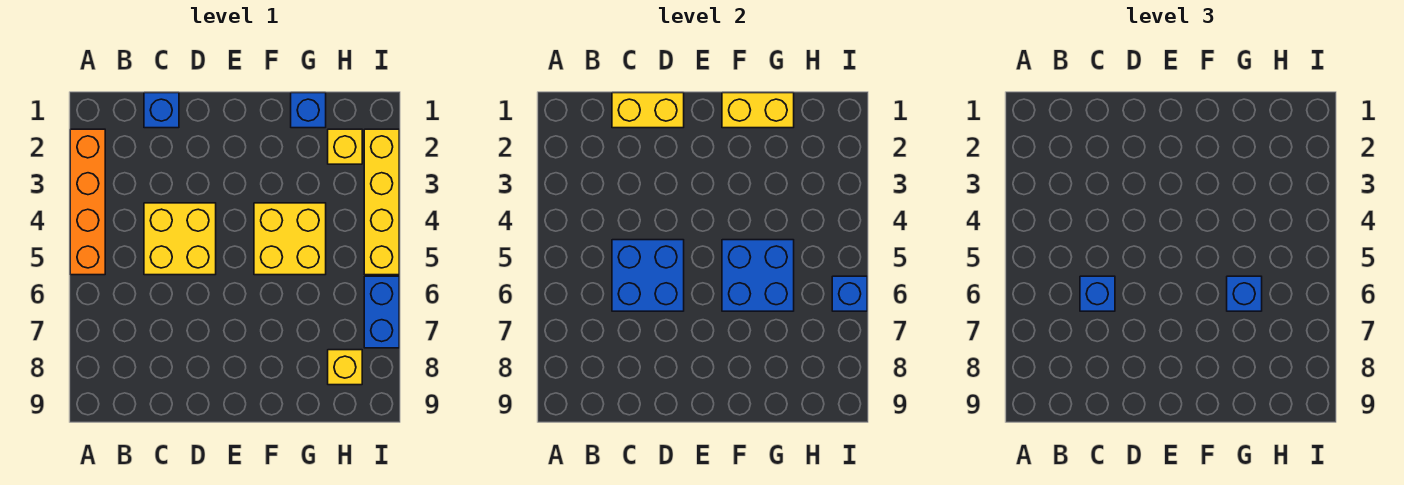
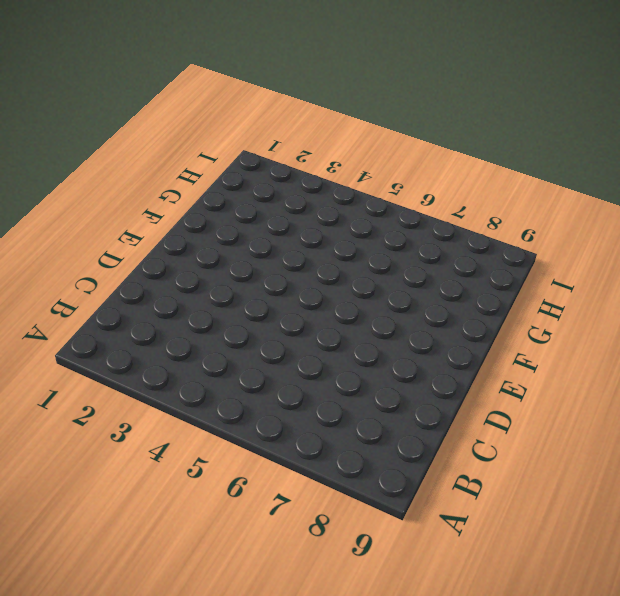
none -> orange 1x4 brick [70,129,105,275]
none -> blue 1x1 brick [144,93,179,128]
none -> yellow 2x2 brick [144,203,216,275]

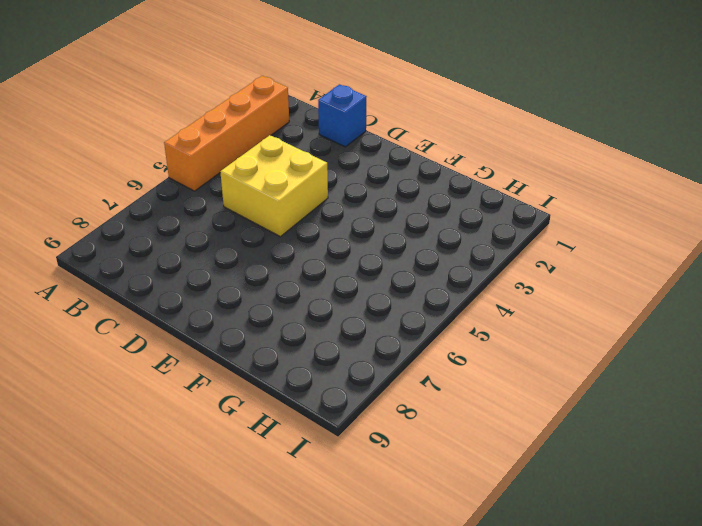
none -> yellow 2x2 brick [254,203,326,275]
none -> blue 1x1 brick [291,93,326,128]
none -> yellow 1x1 brick [328,129,362,164]

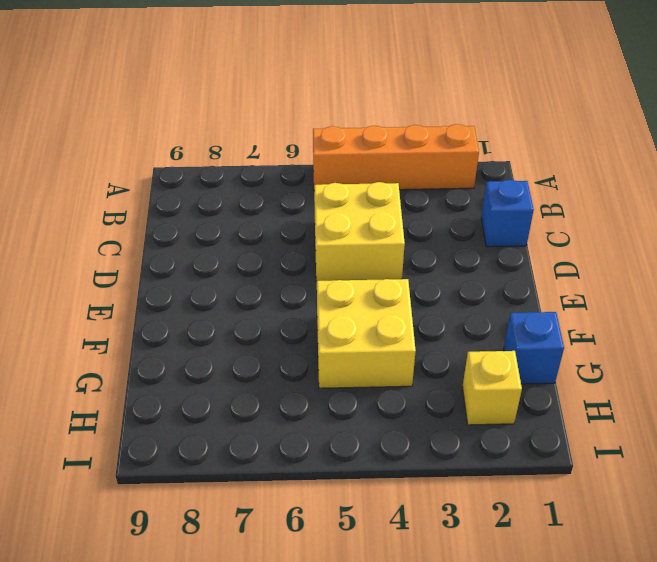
none -> yellow 1x1 brick [328,350,362,385]
none -> yellow 1x4 brick [364,129,399,275]
none -> blue 1x2 brick [364,276,399,348]

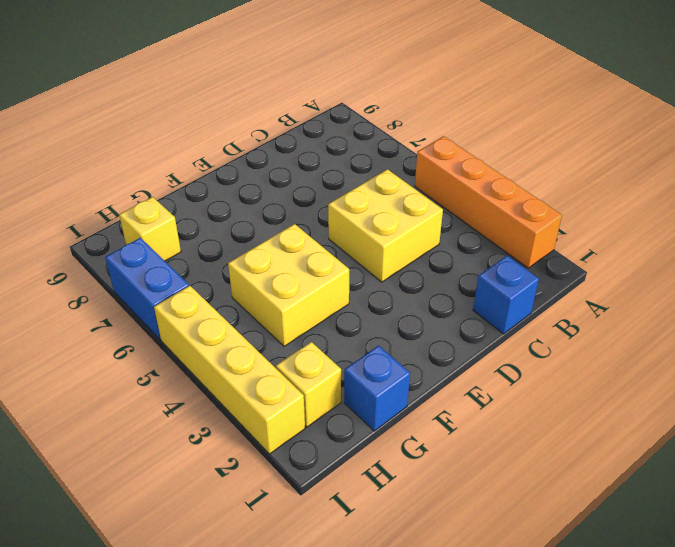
none -> yellow 1x2 brick [612,93,684,128]
none -> blue 2x2 brick [612,240,684,311]
none -> yellow 1x2 brick [722,93,794,128]

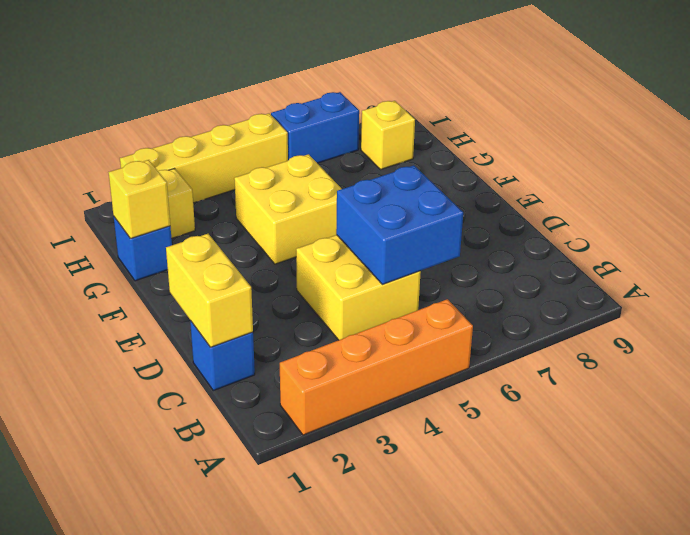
yellow 1x1 brick [109,160,170,239] -> yellow 1x2 brick [722,93,794,128]
none -> blue 2x2 brick [722,240,794,311]
none -> blue 1x1 brick [832,276,867,311]
none -> blue 1x1 brick [1080,276,1115,311]

